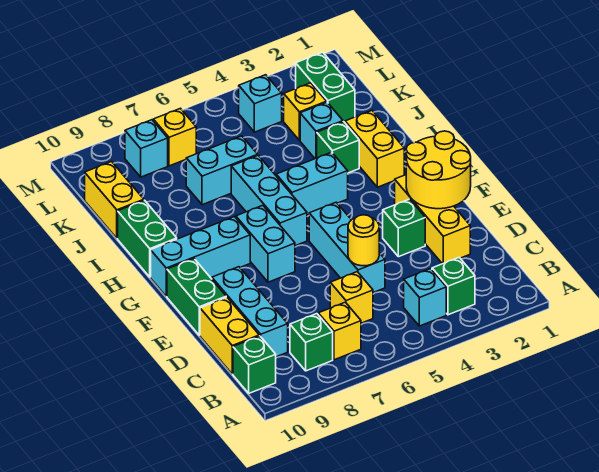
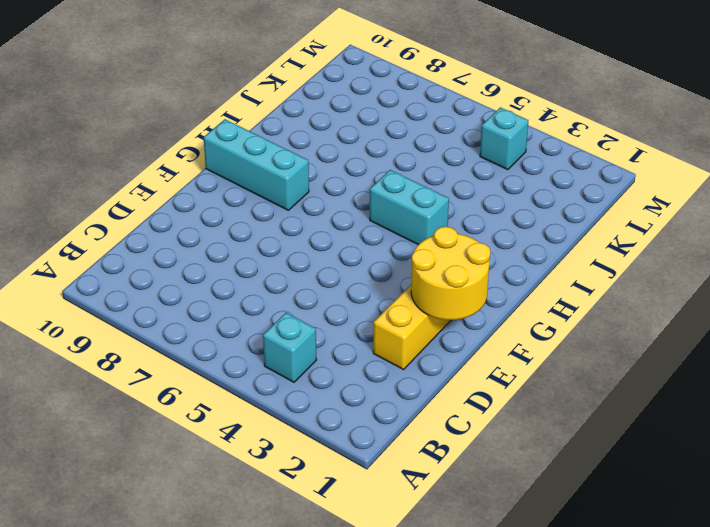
none -> green 1x1 brick [432,258,475,315]
none -> yellow 1x1 brick [318,302,361,360]
none -> green 1x1 brick [290,314,333,371]

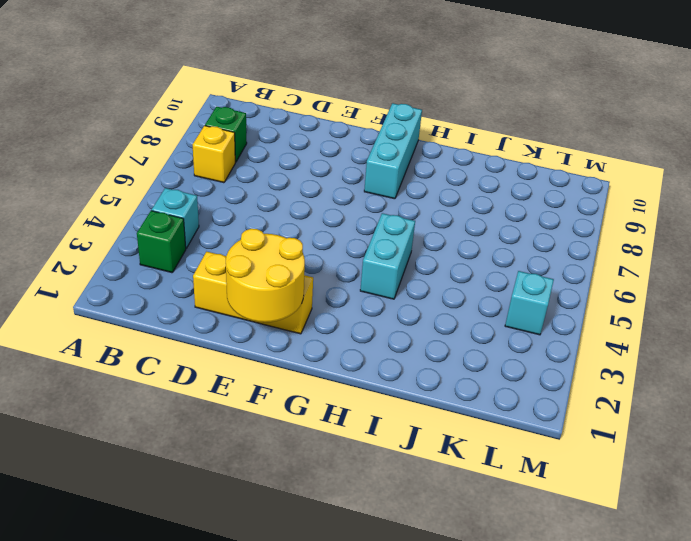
none -> green 1x1 brick [233,336,276,393]
none -> yellow 1x1 brick [330,272,373,323]
none -> cyan 1x3 brick [212,267,288,357]

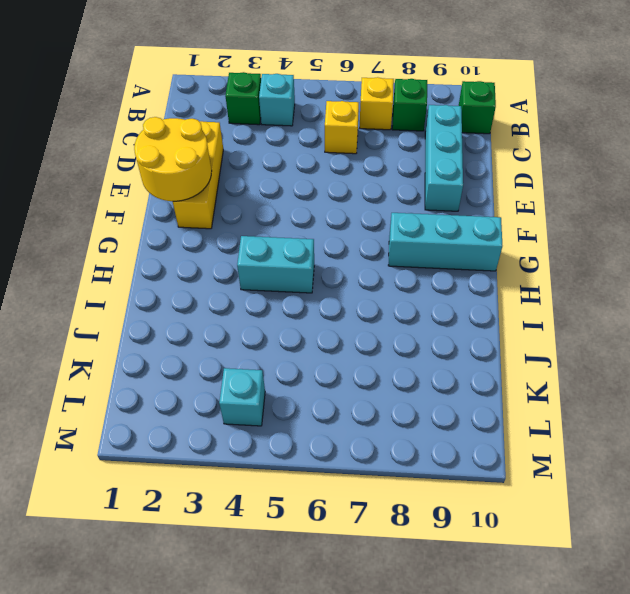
none -> yellow 1x2 brick [200,297,259,374]
none -> cyan 1x3 brick [309,202,385,293]
none -> green 1x1 brick [383,199,425,257]

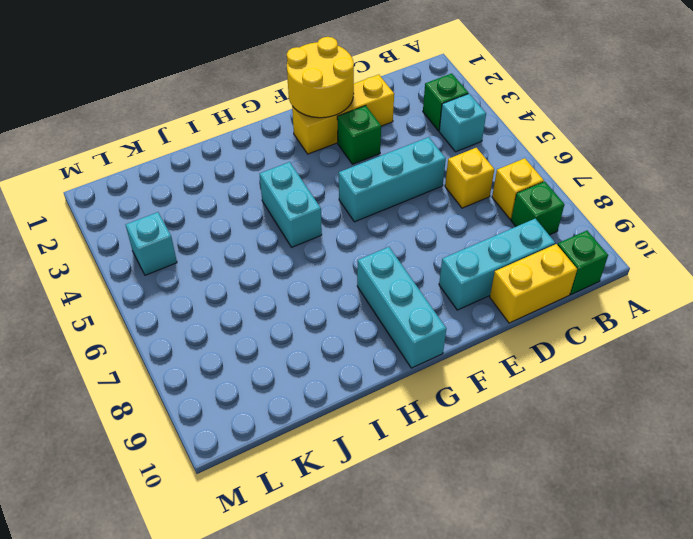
none -> green 1x2 brick [167,259,226,335]
none -> cyan 1x2 brick [236,205,295,282]
none -> cyan 1x3 brick [231,155,307,246]

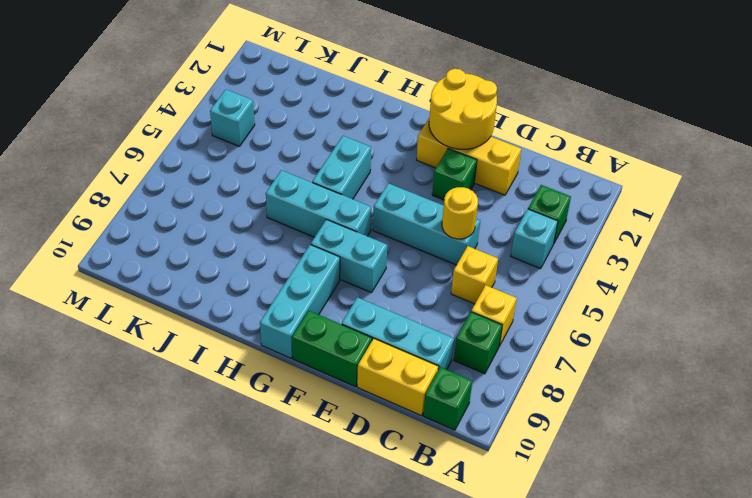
none -> yellow 1x2 brick [345,111,404,187]
none -> green 1x2 brick [118,200,177,277]
none -> green 1x1 brick [317,122,359,173]

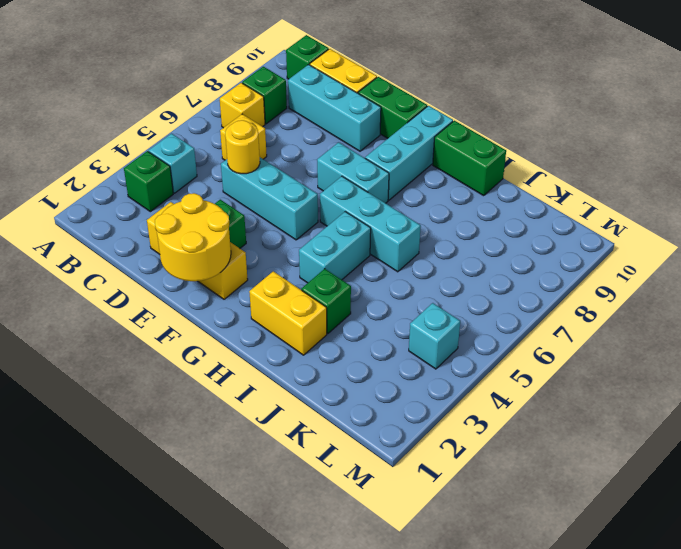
none -> cyan 1x1 brick [300,102,343,159]
none -> cyan 1x2 brick [186,136,258,205]
none -> yellow 1x2 brick [85,162,144,238]

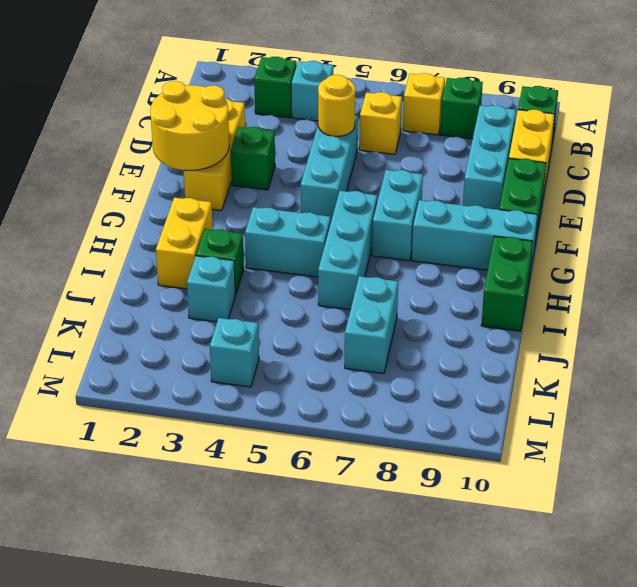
cyan 1x2 brick [345,276,398,374] -> cyan 1x2 brick turned to [186,136,258,205]
none -> yellow 1x2 brick [85,162,144,238]
none -> green 1x2 brick [296,52,355,122]
none -> yellow 1x1 brick [284,83,326,140]

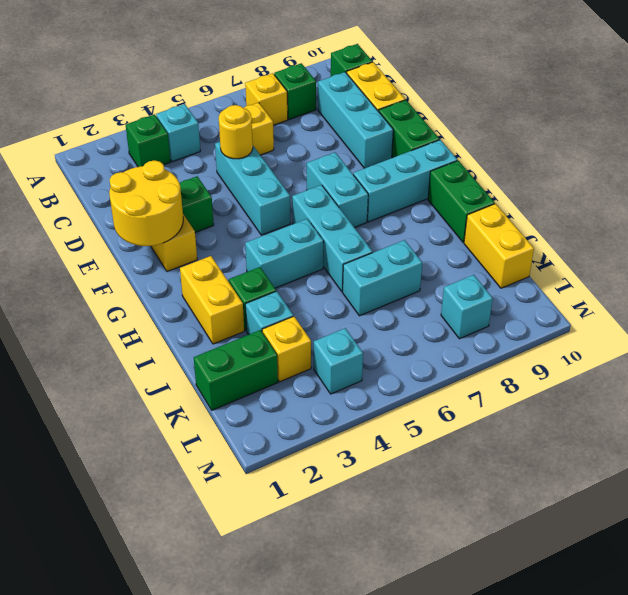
green 1x2 brick [194,330,278,410] -> green 1x2 brick turned to [296,52,355,122]
none -> yellow 1x1 brick [153,108,196,166]

